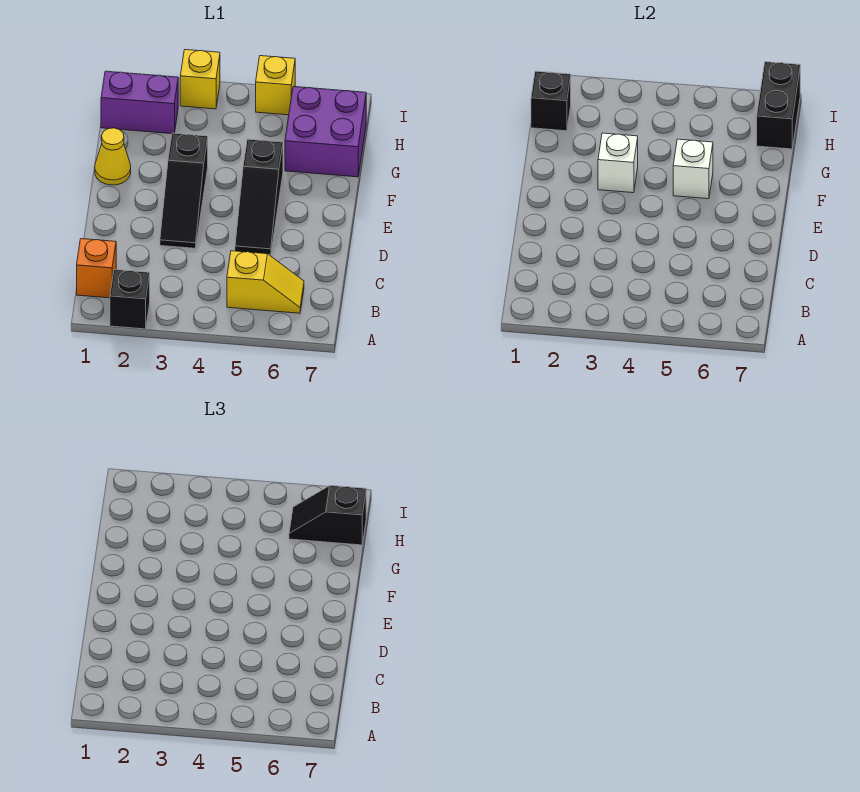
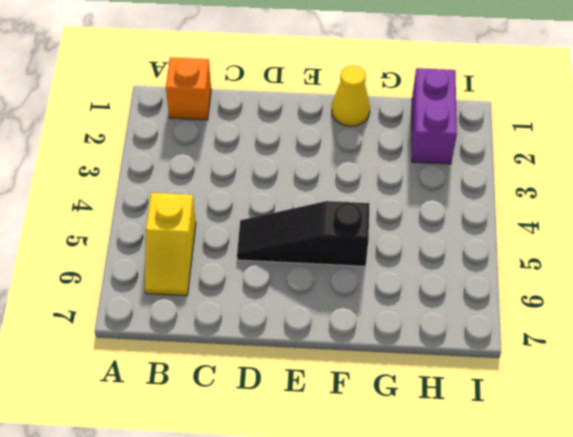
none -> black 1x1 brick [110,270,150,329]
none -> black 1x3 slope [160,133,208,248]
none -> purple 2x2 brick [285,87,366,177]

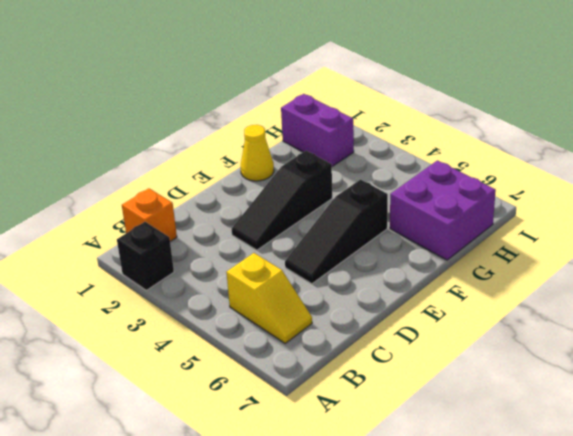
none -> yellow 1x1 brick [180,50,220,109]
none -> yellow 1x1 brick [256,56,295,115]
none -> white 1x1 brick [598,133,638,193]

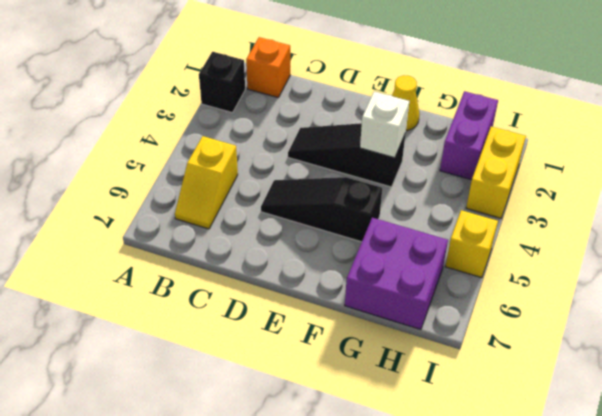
yellow 1x2 brick [466,127,526,218] -> yellow 1x1 brick [180,50,220,109]
none -> white 1x1 brick [673,139,713,199]
none -> black 1x1 brick [531,71,571,131]
none -> black 1x2 brick [757,62,800,149]

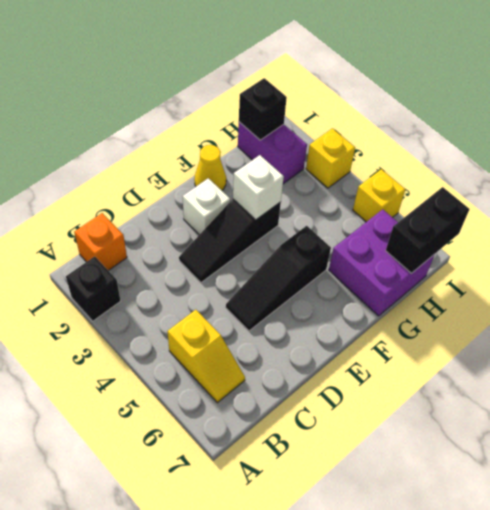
white 1x1 brick [183,178,230,235] -> white 1x1 brick moved to [673,139,713,199]
none -> black 1x2 slope [289,486,366,545]

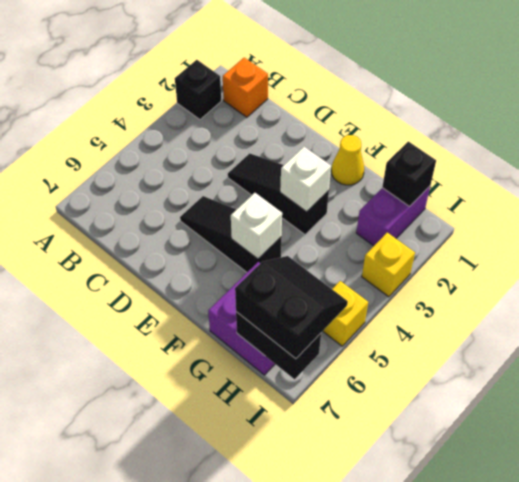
black 2x2 slope [235,256,348,359] -> black 1x2 slope [289,486,366,545]
none -> yellow 1x2 slope [227,251,304,313]

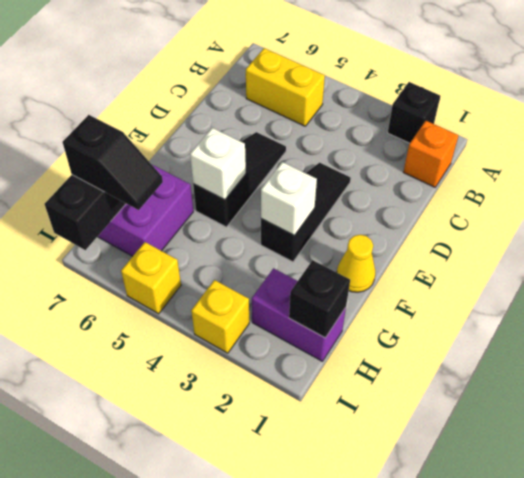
yellow 1x2 brick [246,48,325,126] -> yellow 1x2 slope [227,251,304,313]

